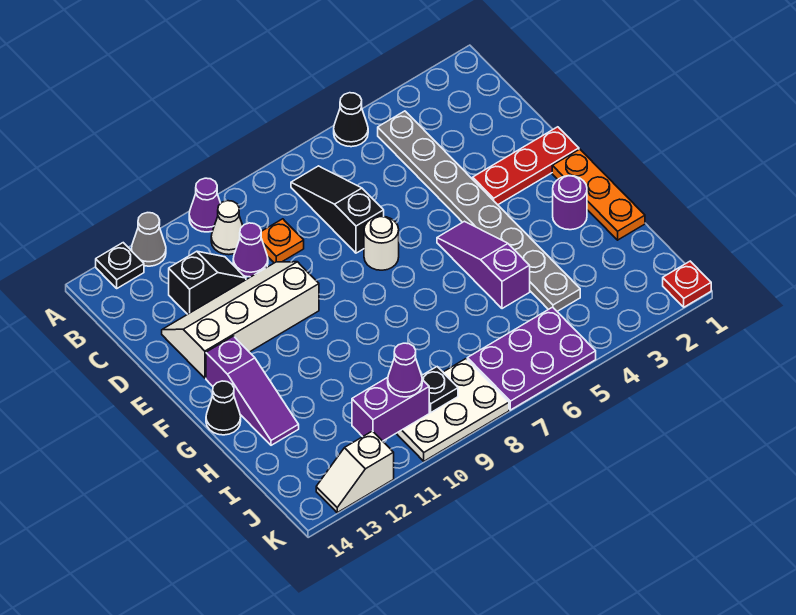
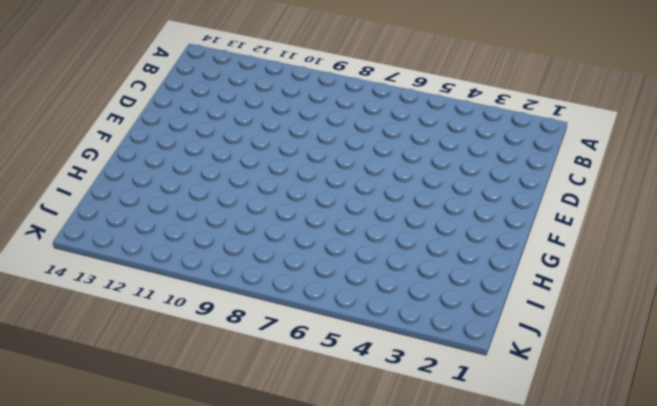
none -> black 1x1 cone [334,93,368,147]
none -> purple 1x1 cone [189,178,221,232]
none -> grey 1x1 cone [131,213,166,266]

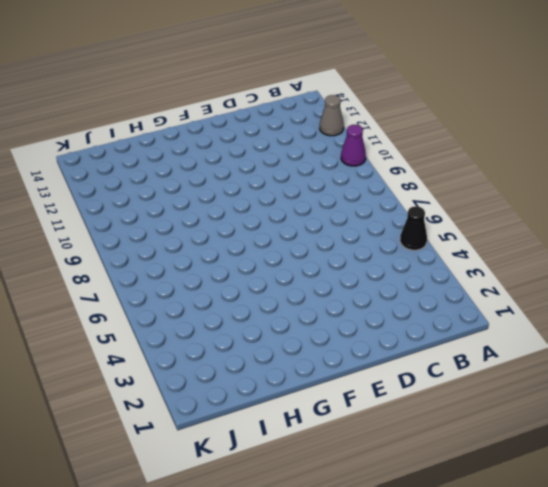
none -> black 1x1 plate [96,243,144,288]
none -> grey 1x8 plate [378,111,580,311]
none -> black 1x3 slope [291,166,384,253]

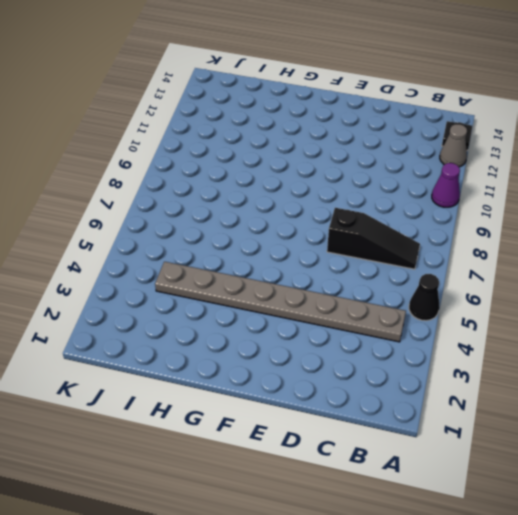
none -> white 1x1 cone [211,201,243,255]
none -> orange 1x1 plate [261,219,304,263]
none -> purple 1x1 cone [233,223,268,277]

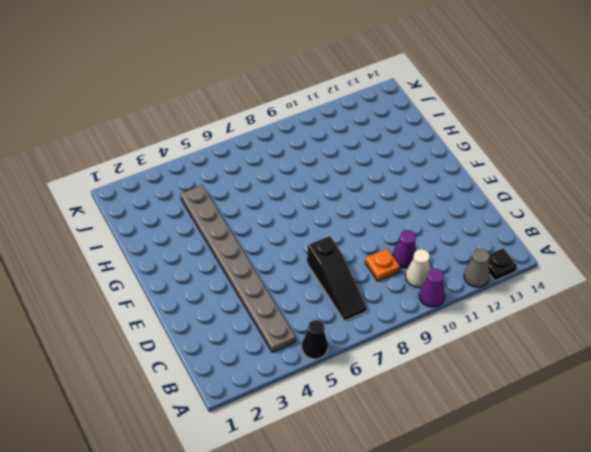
none -> black 1x2 slope [169,251,246,314]
none -> white 2x4 slope [162,262,319,378]
none -> red 1x3 plate [473,127,579,205]

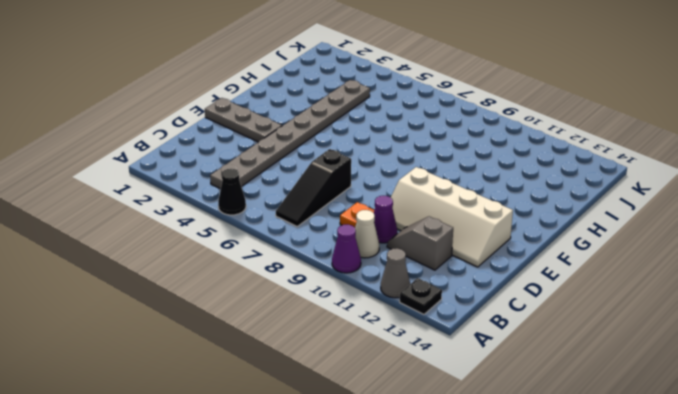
grey 1x2 slope [387,217,453,270] -> black 1x2 slope [169,251,246,314]
grey 1x3 plate [205,98,282,142] -> red 1x3 plate [473,127,579,205]
none -> white 1x1 round brick [364,216,399,270]
none -> orange 1x3 plate [552,149,645,240]
none -> purple 1x3 slope [437,221,530,309]

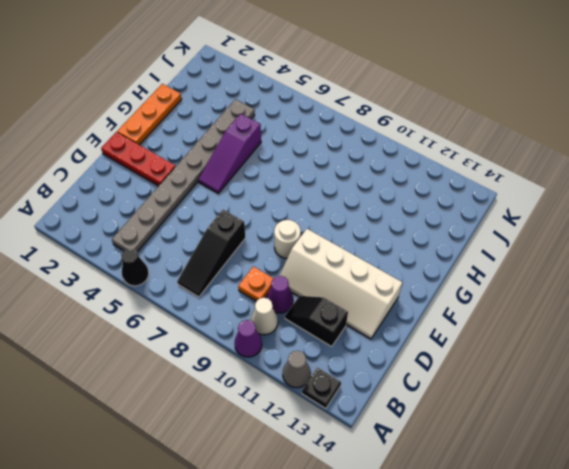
white 1x1 round brick [274,220,301,258] -> white 1x1 round brick moved to [364,216,399,270]
none -> purple 1x3 slope [206,336,299,445]
none -> purple 1x1 round brick [553,176,587,230]
none -> black 1x1 cone [206,381,241,435]

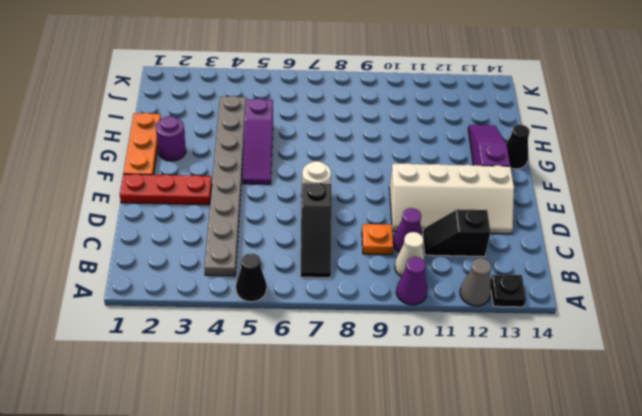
none -> purple 2x3 plate [467,307,596,410]
none -> white 2x3 plate [396,359,509,461]
none -> red 1x1 plate [663,261,711,307]

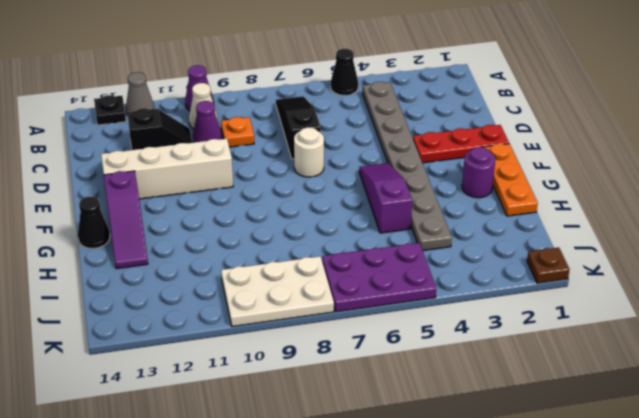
brown 1x1 plate [527,248,570,283] -> red 1x1 plate [663,261,711,307]
none -> white 1x2 slope [316,431,394,513]
none -> black 1x1 plate [422,367,458,412]
none -> purple 1x2 brick [352,377,429,441]

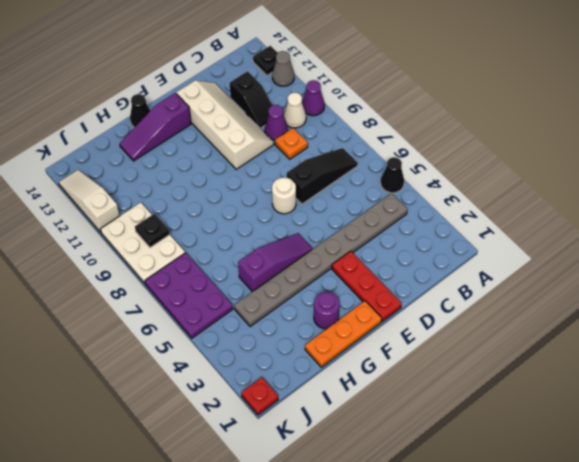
white 1x3 slope [59,170,120,233] -> white 1x2 slope [316,431,394,513]
none -> purple 1x2 brick [352,377,429,441]
none -> purple 1x1 cone [388,343,422,397]

